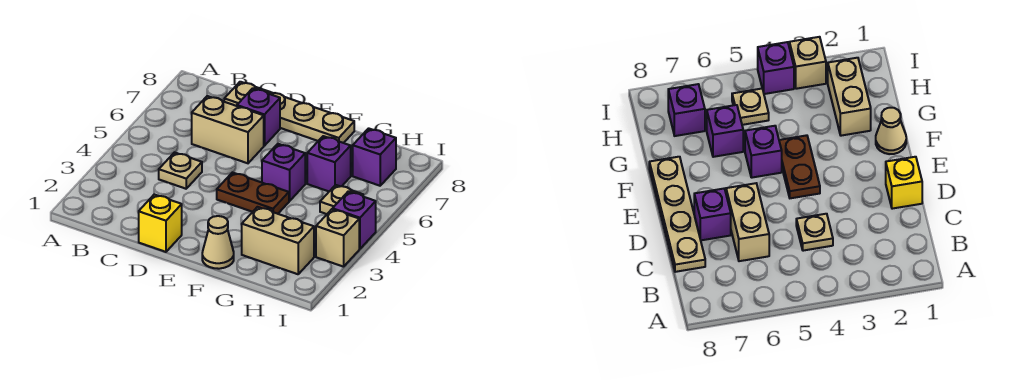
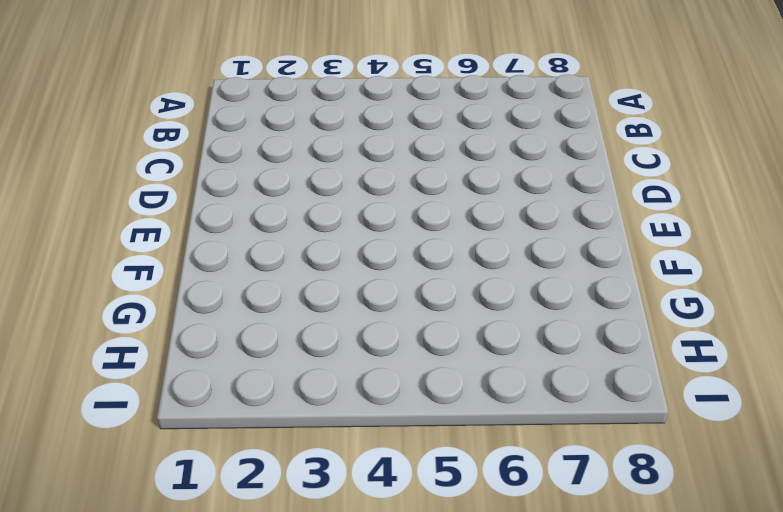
none -> tan 1x1 plate [159,152,202,189]
none -> tan 1x2 brick [192,96,264,163]
none -> tan 1x4 plate [224,82,354,143]

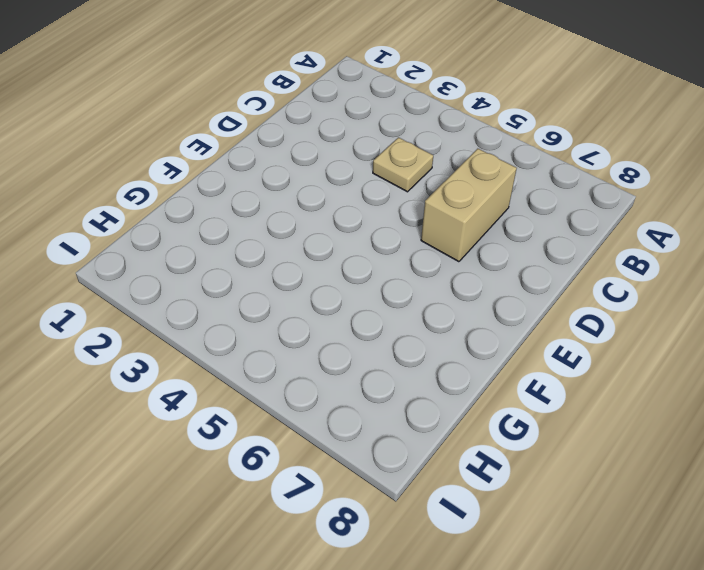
none -> tan 1x4 plate [224,82,354,143]
none -> yellow 1x1 brick [139,195,182,252]
none -> purple 1x1 brick [237,88,280,146]

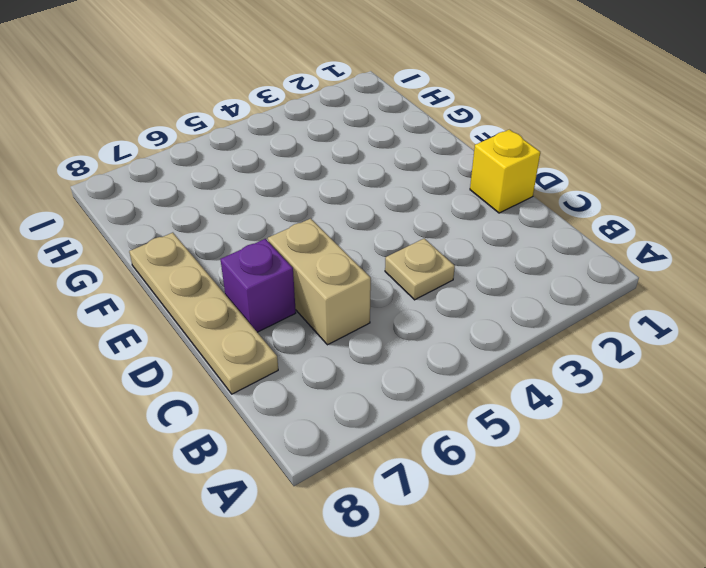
none -> brown 1x2 plate [217,172,289,214]
none -> tan 1x1 cone [202,216,234,269]
none -> purple 1x1 brick [262,144,305,201]

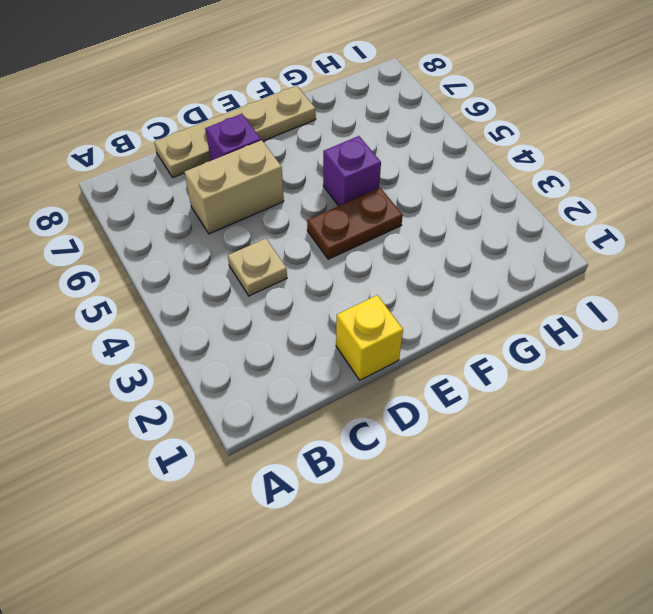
none -> tan 1x1 cone [202,216,234,269]
none -> tan 1x2 brick [242,207,314,274]
none -> purple 1x1 brick [307,136,351,191]

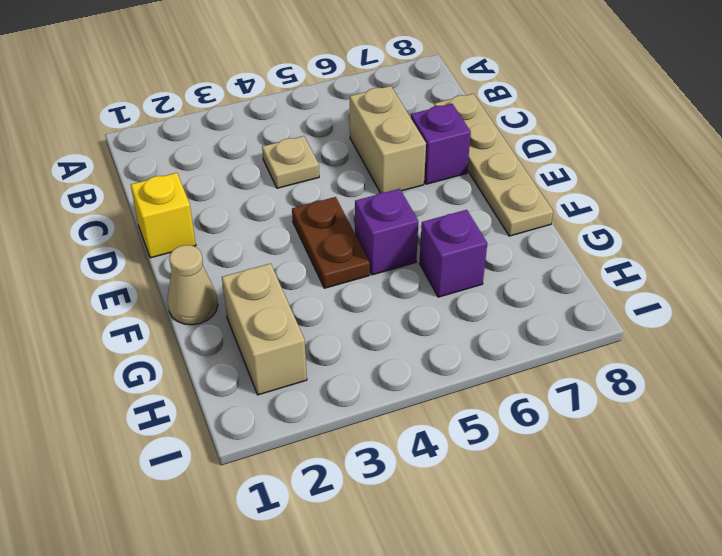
none -> tan 1x1 plate [320,185,363,214]
none -> purple 1x1 brick [353,128,396,186]
none -> tan 1x1 brick [316,209,359,267]

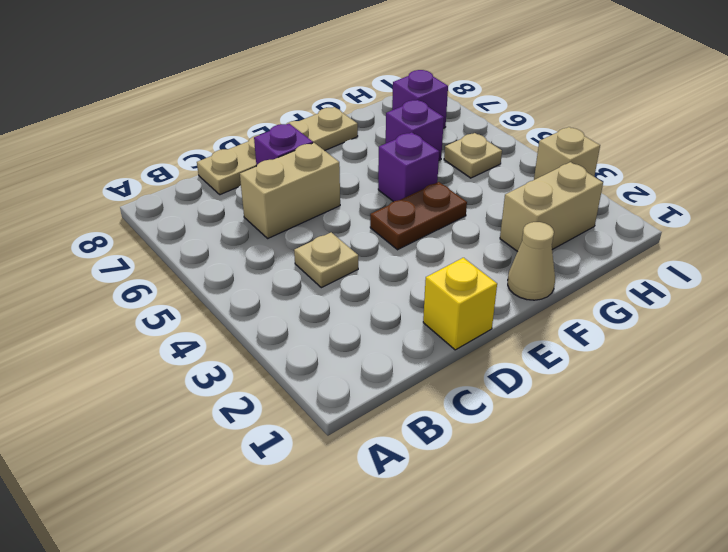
none -> purple 1x1 brick [333,192,376,249]

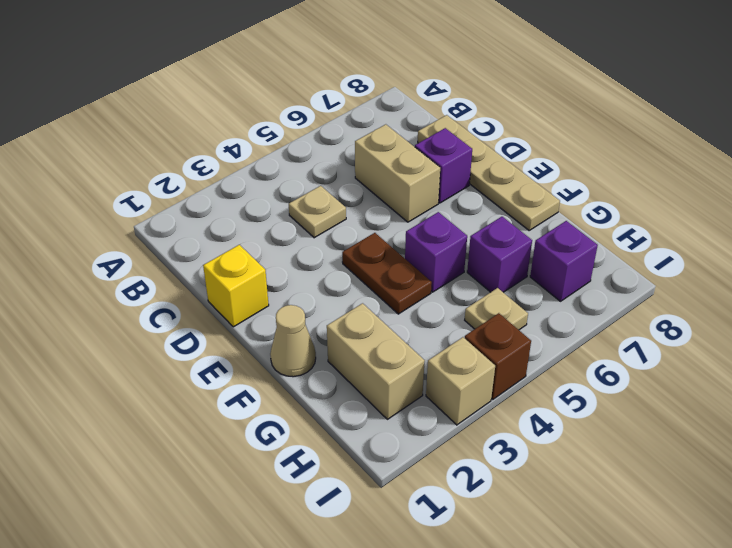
brown 1x1 brick [465,313,531,399] -> purple 1x1 brick [333,192,376,249]

